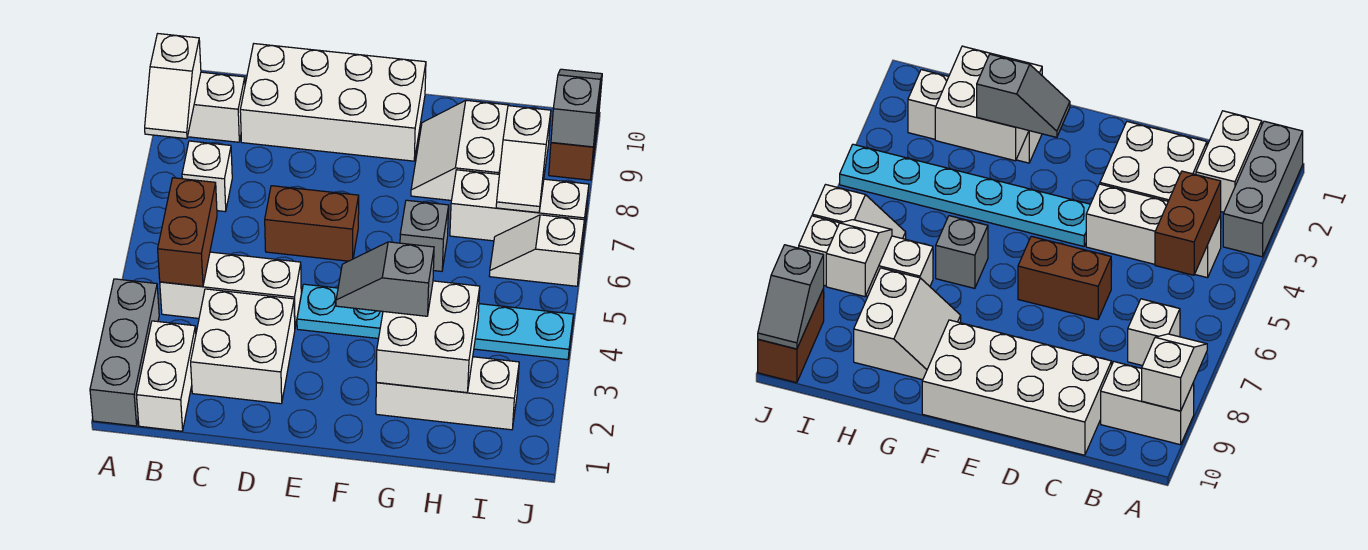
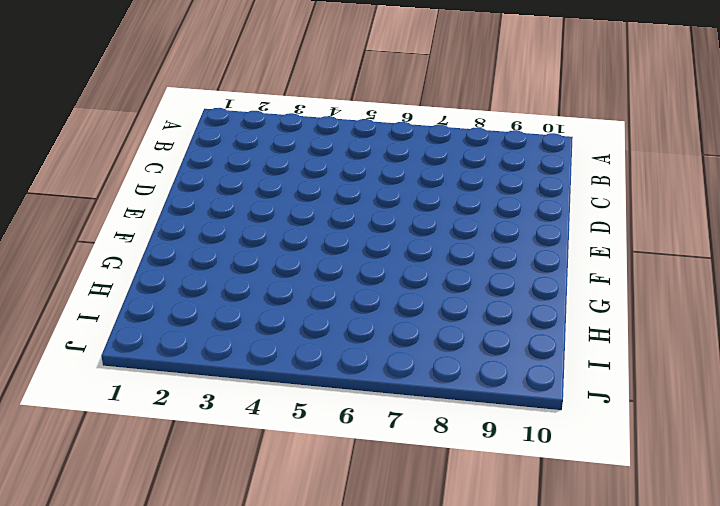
none -> grey 1x3 brick [90,279,159,426]
none -> white 1x2 brick [188,72,245,142]
none -> white 1x2 brick [137,321,196,431]

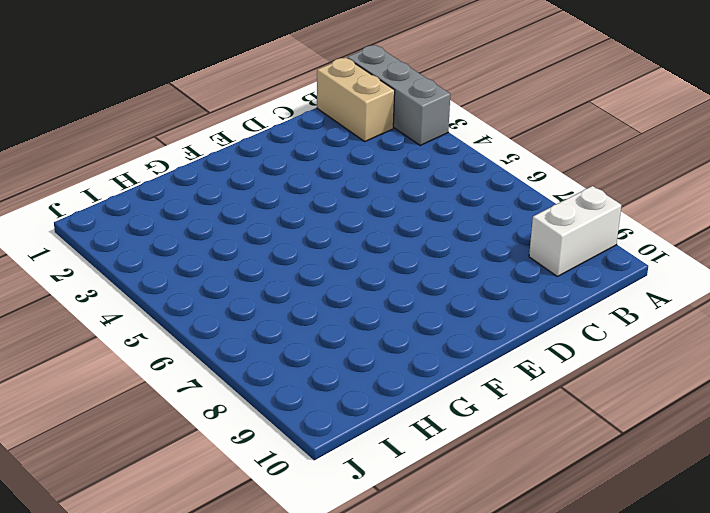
tan 1x2 brick [317,58,395,141] -> white 1x2 brick [137,321,196,431]
none -> white 1x3 brick [160,252,301,327]
none -> white 1x1 brick [182,141,232,212]
none -> white 2x2 brick [191,289,295,404]

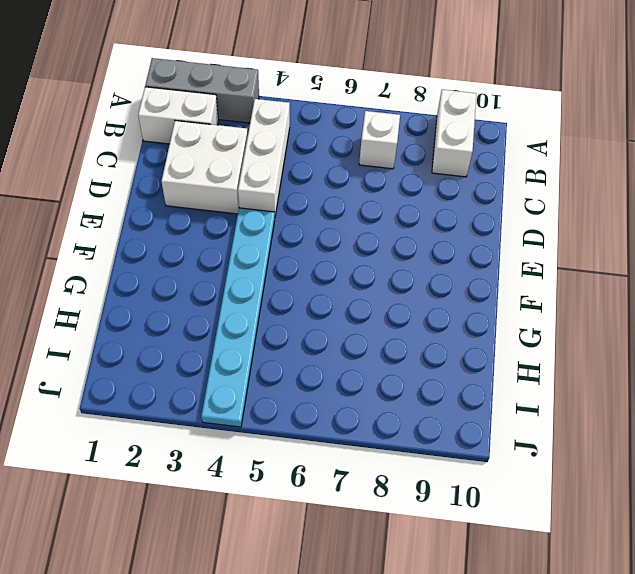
none -> white 2x4 brick [240,44,426,161]
none -> brown 1x2 brick [265,186,359,261]
none -> white 1x3 brick [376,357,519,430]

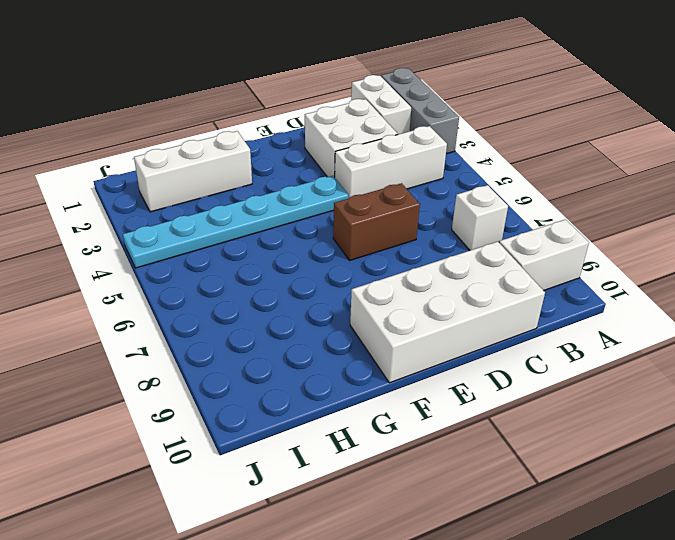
none -> grey 1x1 brick [400,200,449,271]
none -> white 2x2 slope [411,100,509,200]
none -> white 1x3 brick [450,170,589,245]

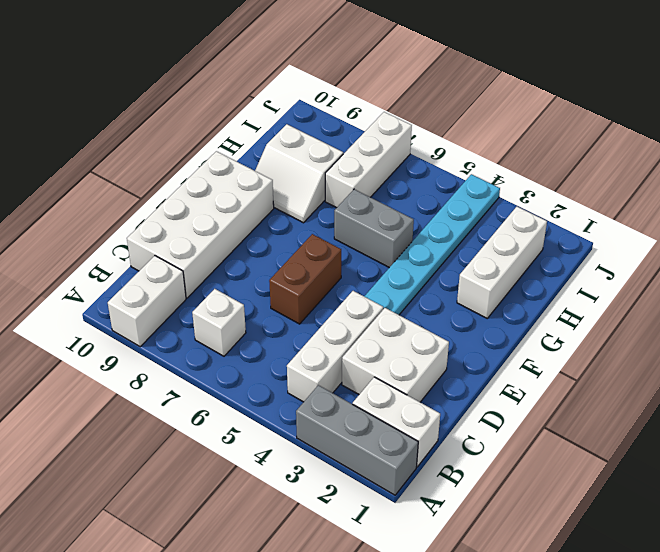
grey 1x2 brick [334,189,414,268] -> grey 1x1 brick [400,200,449,271]
none -> white 1x2 slope [489,215,584,286]
none -> brown 1x2 brick [549,84,602,180]
none -> white 1x2 slope [145,34,201,139]

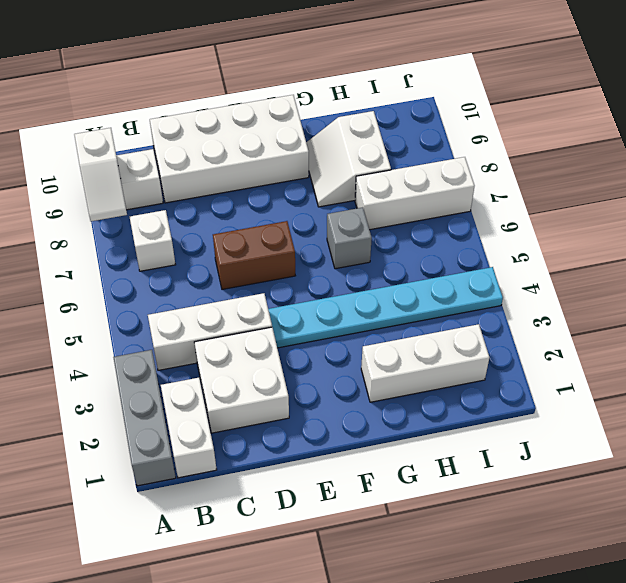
none -> white 1x2 slope [489,215,584,286]
none -> brown 1x2 brick [549,84,602,180]
none -> brown 1x2 brick [158,178,217,287]

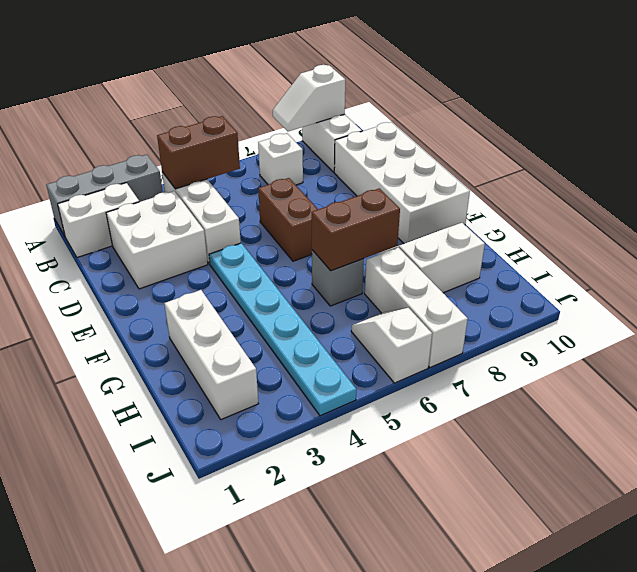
brown 1x2 brick [312,188,400,271] -> brown 1x2 brick moved to [549,84,602,180]
none -> white 2x2 brick [376,281,480,393]
none -> white 1x2 slope [496,106,551,213]
none -> grey 1x2 slope [551,69,602,147]

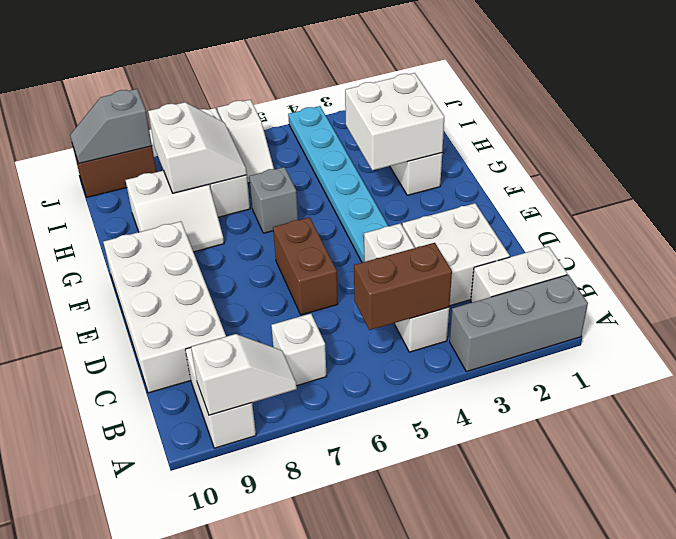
white 2x2 slope [148,102,247,193] -> white 1x2 slope [496,106,551,213]
none -> grey 1x2 slope [336,242,434,316]

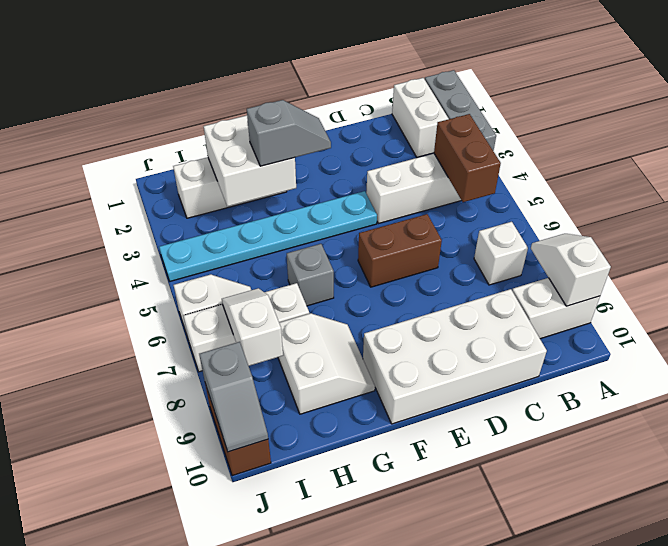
none -> white 2x2 brick [191,289,295,404]

